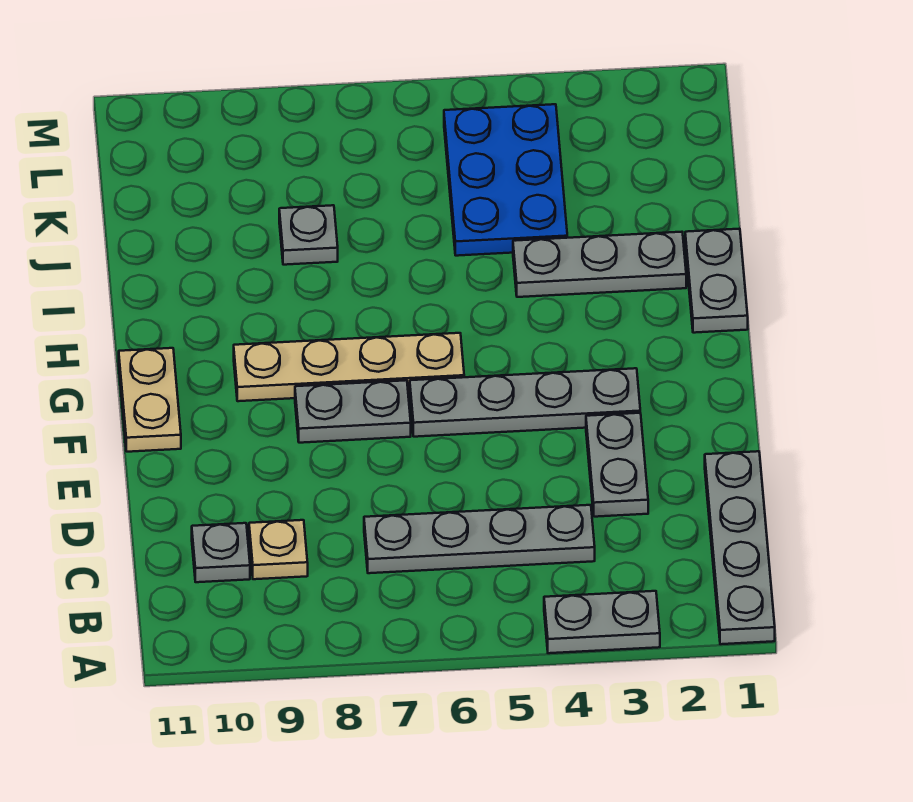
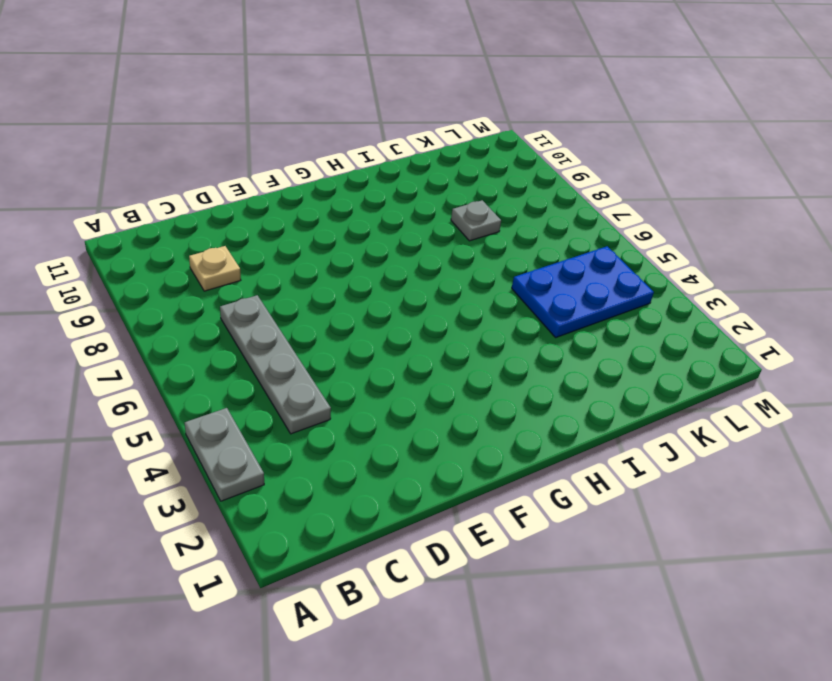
none -> grey 1x4 plate [705,451,775,644]
none -> grey 1x1 plate [192,523,250,582]
none -> grey 1x2 plate [586,413,648,517]

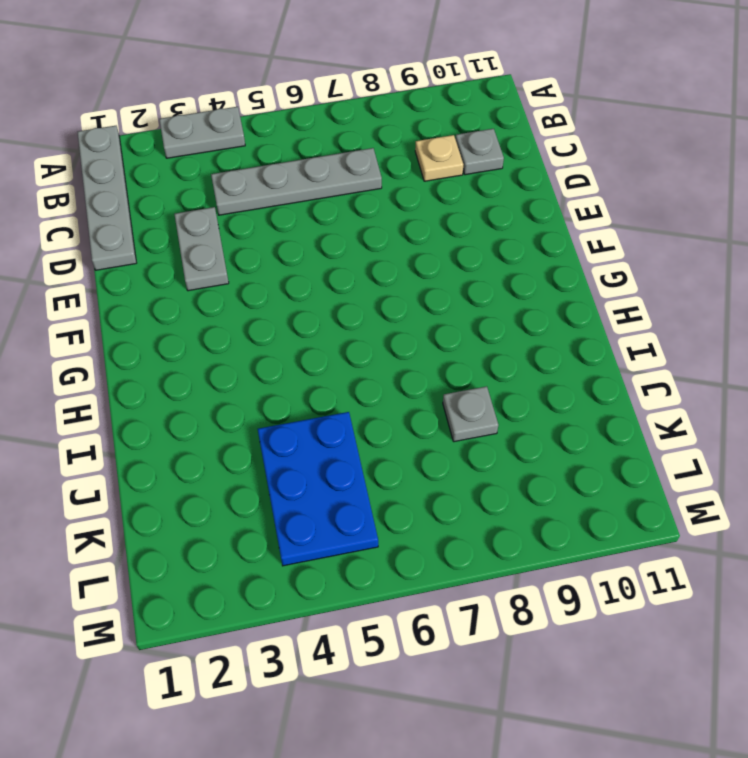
none -> grey 1x4 plate [410,368,640,437]
none -> grey 1x2 plate [295,380,411,443]
none -> tan 1x2 plate [119,348,181,452]

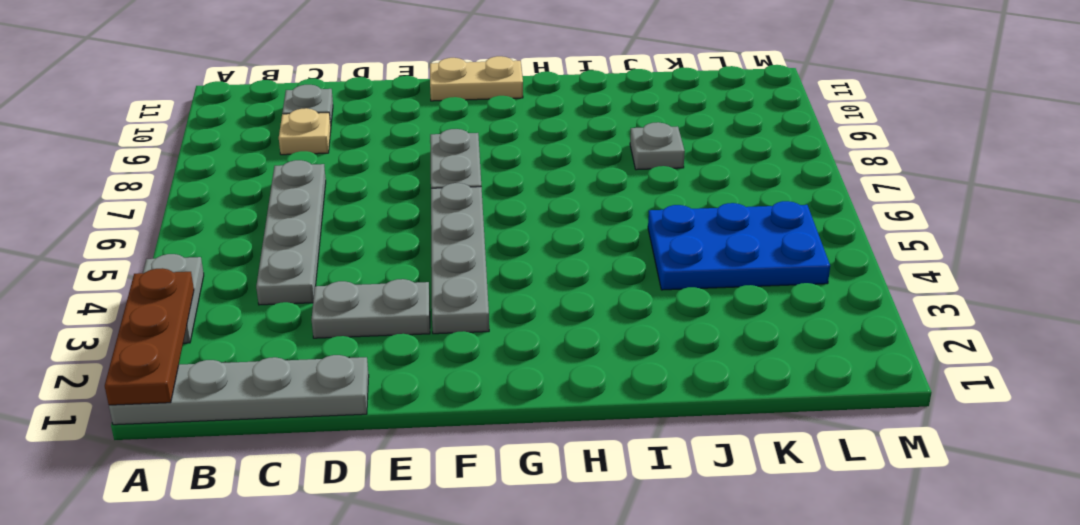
brown 1x3 plate [105,268,194,405] -> none
none -> tan 1x4 plate [234,333,464,401]
none -> grey 1x2 plate [685,229,748,333]
none -> grey 1x3 plate [513,232,686,297]

